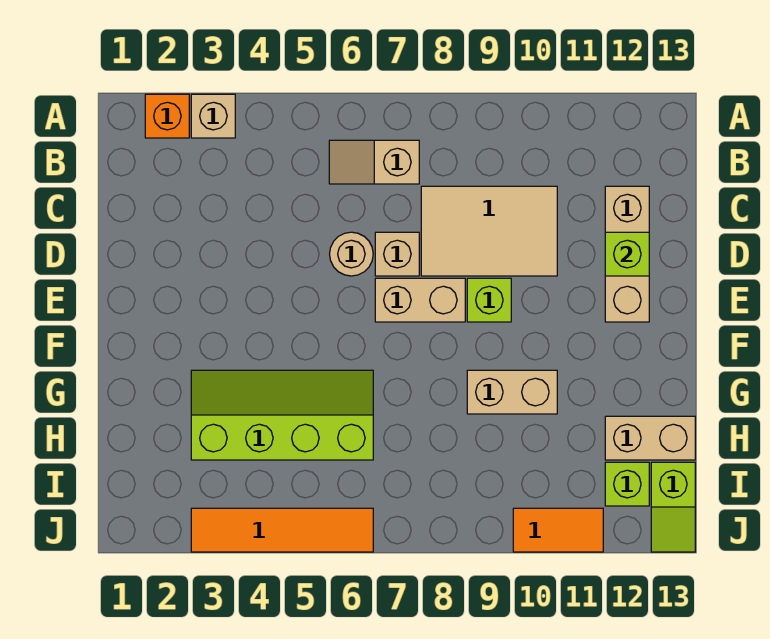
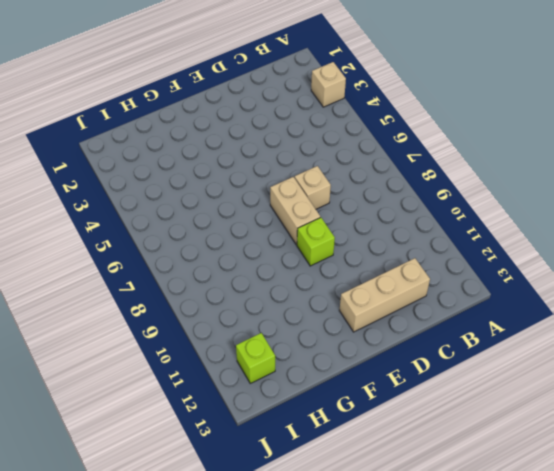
none -> orange 1x1 brick [145,94,189,138]
none -> tan 1x2 slope [329,140,419,184]
none -> tan 2x3 tile [421,186,557,276]

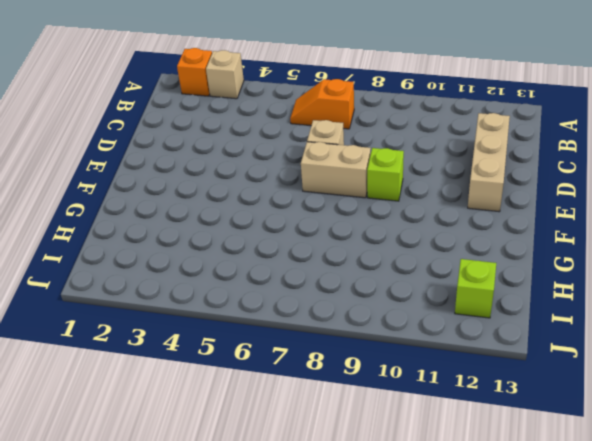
orange 1x2 slope [290,79,354,129] -> tan 1x2 slope [329,140,419,184]
none -> tan 2x3 tile [421,186,557,276]
none -> tan 1x1 round brick [330,232,373,276]
none -> lime 2x4 slope [191,370,373,460]

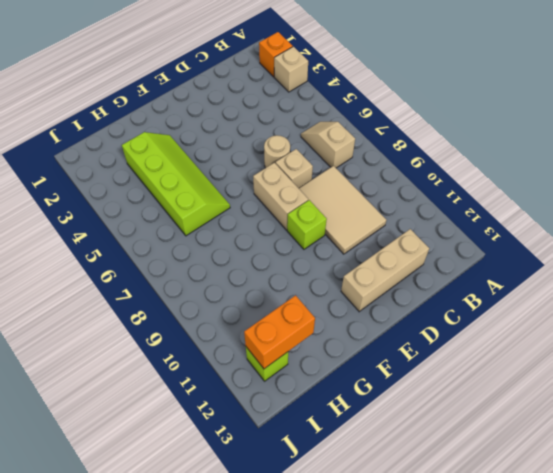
orange 1x2 brick [244,295,315,369] -> none
none -> tan 1x2 brick [467,370,557,414]
none -> tan 1x2 brick [605,416,695,460]
none -> lime 1x2 slope [651,462,695,552]

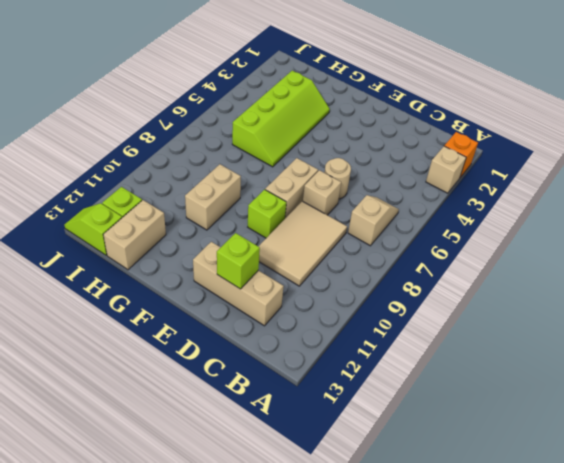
none -> orange 1x4 tile [191,508,373,552]
none -> orange 1x2 tile [513,508,603,552]

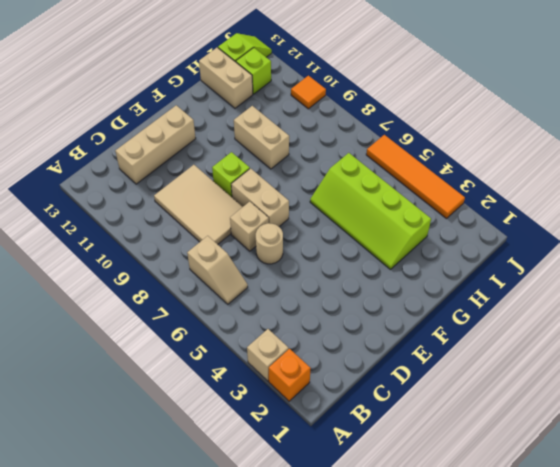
orange 1x1 tile [291,76,326,109] -> orange 1x2 tile [513,508,603,552]
none -> lime 1x1 brick [605,232,649,276]

